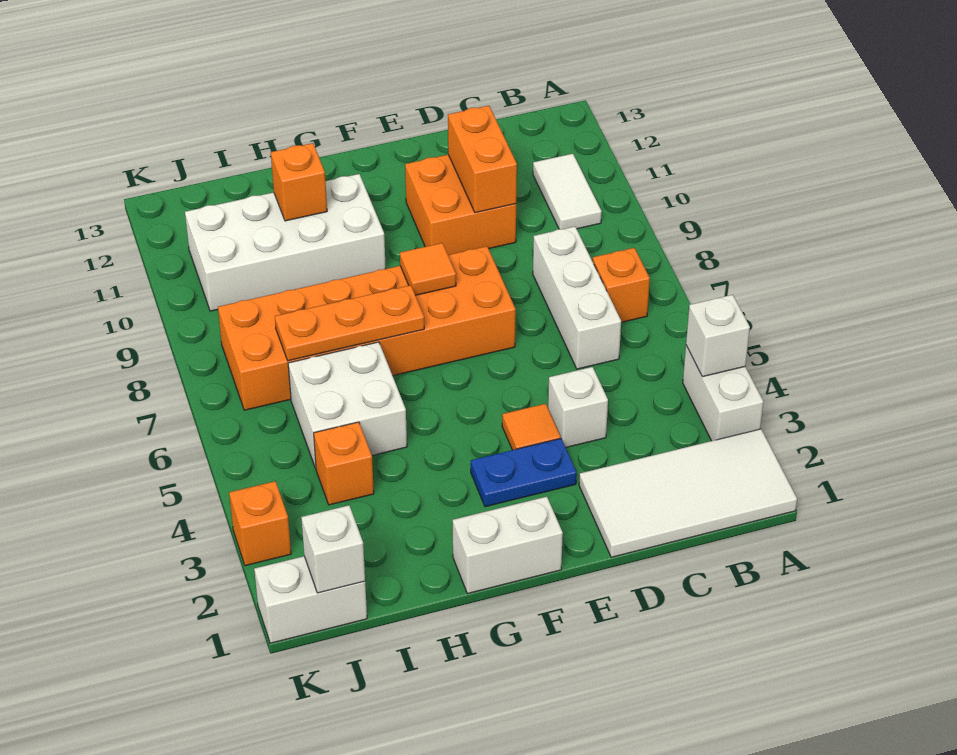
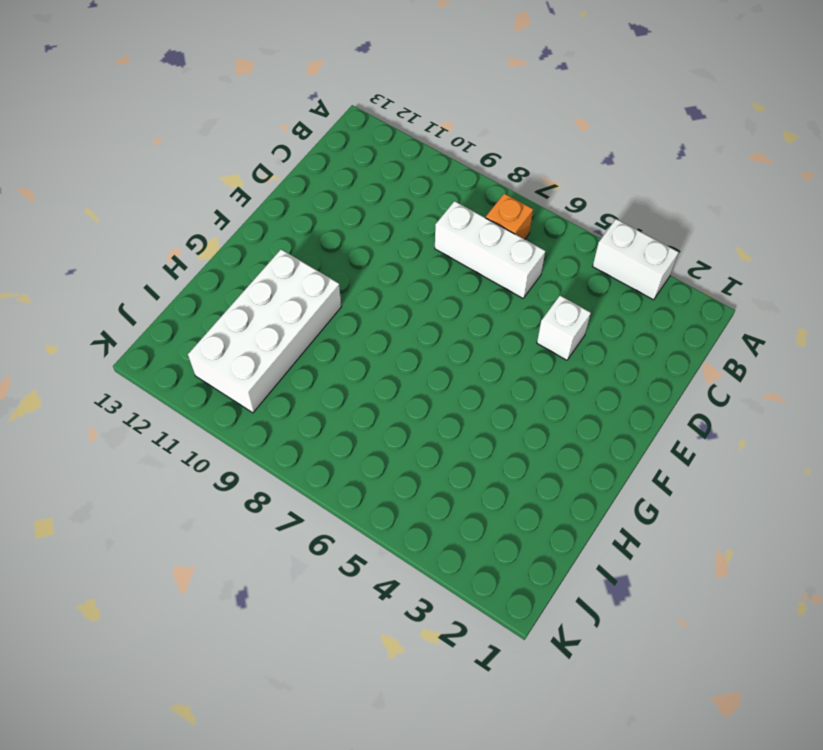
none -> white 2x4 tile [579,429,797,557]
none -> white 1x2 tile [533,154,602,229]
none -> orange 2x2 brick [405,155,516,255]

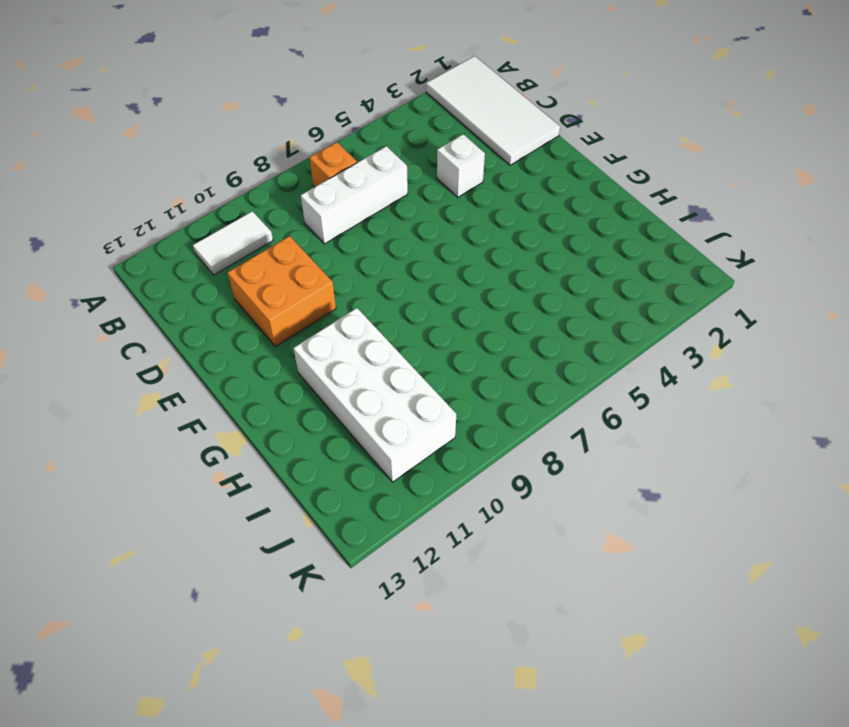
none -> white 1x2 brick [683,346,763,441]
none -> blue 1x2 plate [471,439,577,507]
none -> orange 1x1 tile [502,404,561,450]

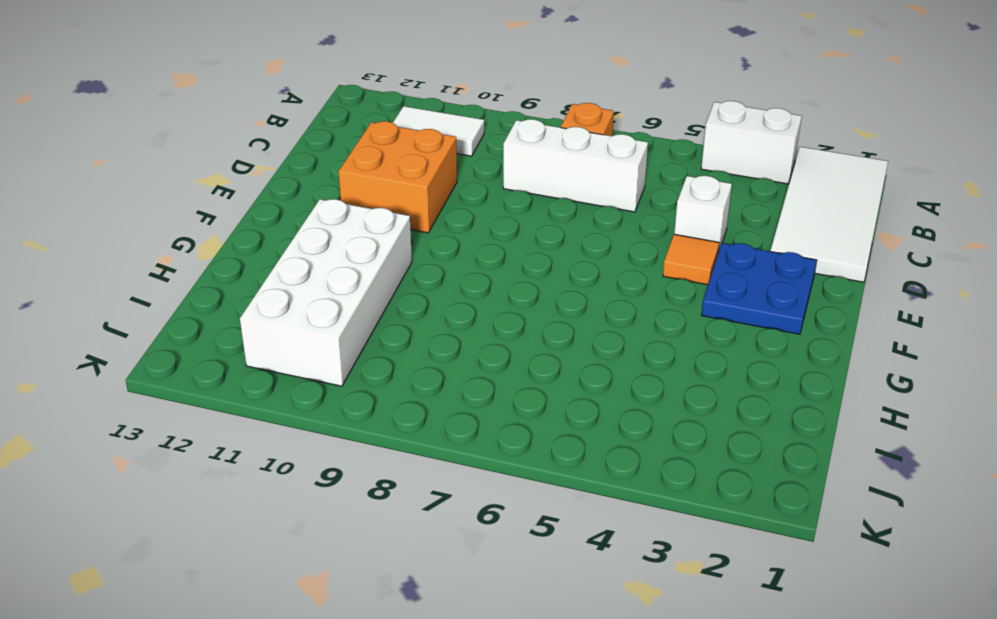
blue 2x2 plate [702,243,817,334] -> blue 1x2 plate [471,439,577,507]
none -> orange 2x6 brick [218,246,516,410]
none -> white 1x2 brick [453,497,563,594]
none -> white 2x2 brick [288,342,407,468]

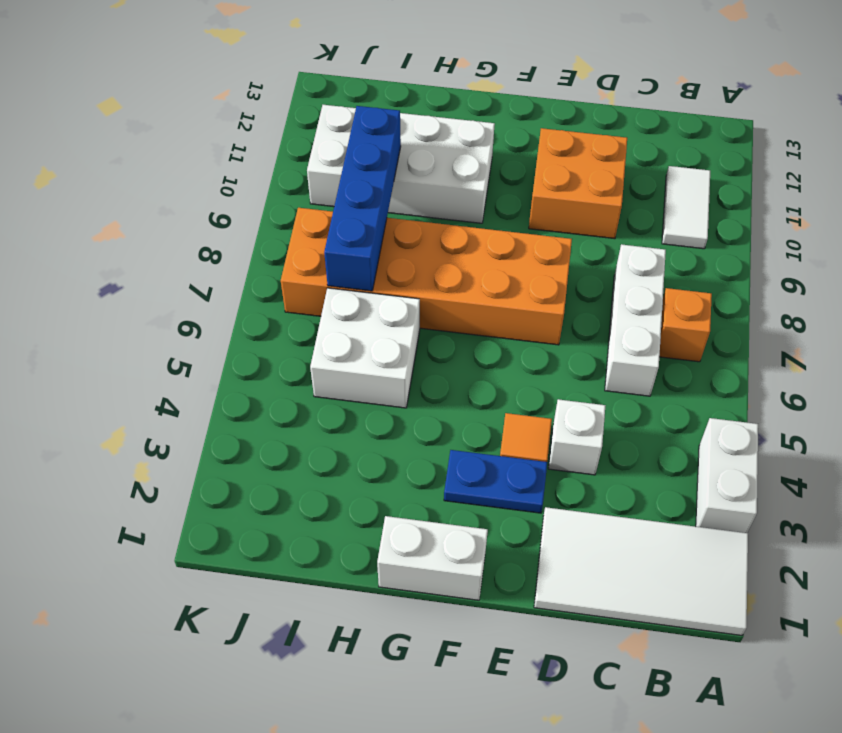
blue 1x4 brick [324,106,401,291] -> orange 1x3 plate [275,285,424,361]
none -> orange 1x1 brick [314,422,374,505]
none -> white 1x2 brick [254,556,367,643]
none -> orange 1x1 brick [229,481,291,566]

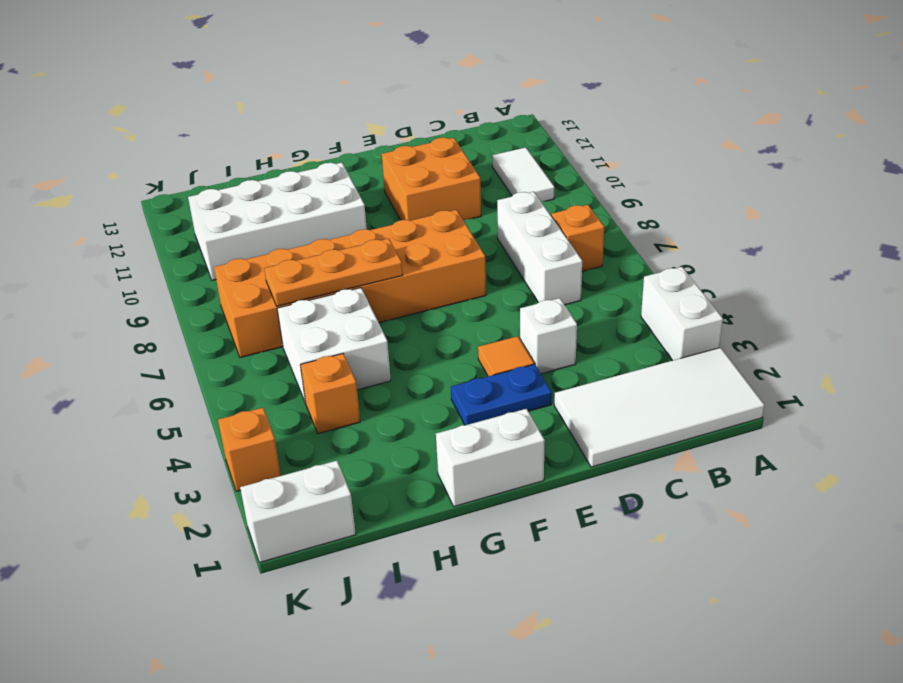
none -> white 1x1 brick [686,295,750,377]
none -> orange 1x2 brick [448,106,517,213]
none -> orange 1x1 tile [400,243,456,295]

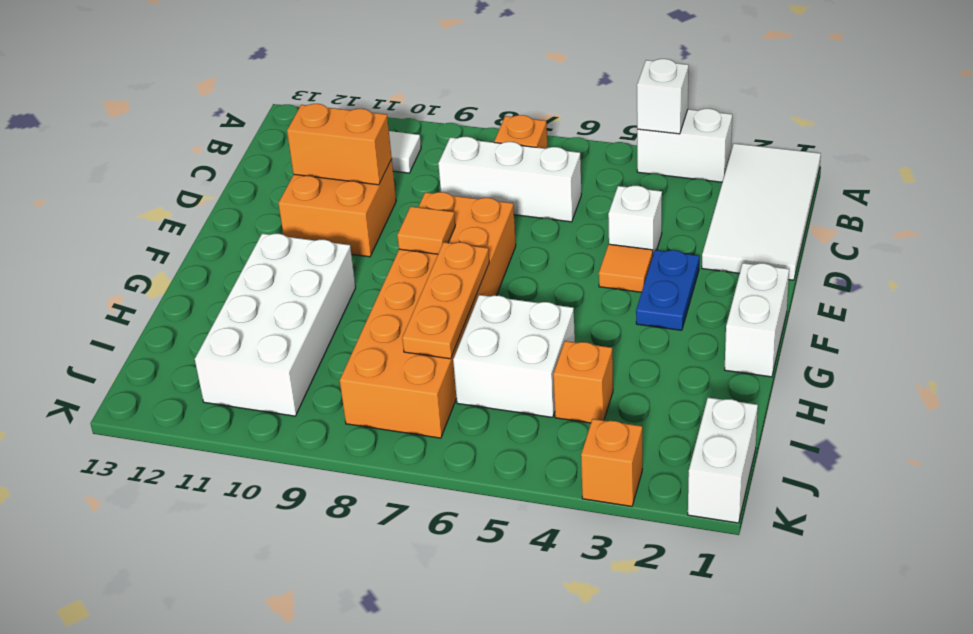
none -> orange 1x1 brick [271,143,327,221]
none -> white 1x1 brick [301,505,365,593]

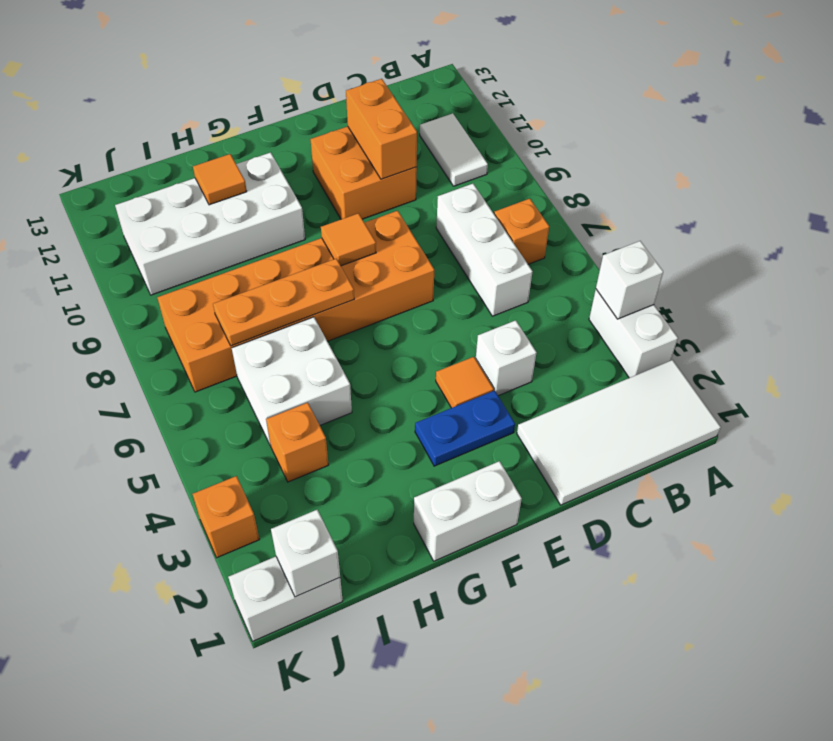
orange 1x1 tile [193,154,247,205] -> orange 1x1 brick [271,143,327,221]

